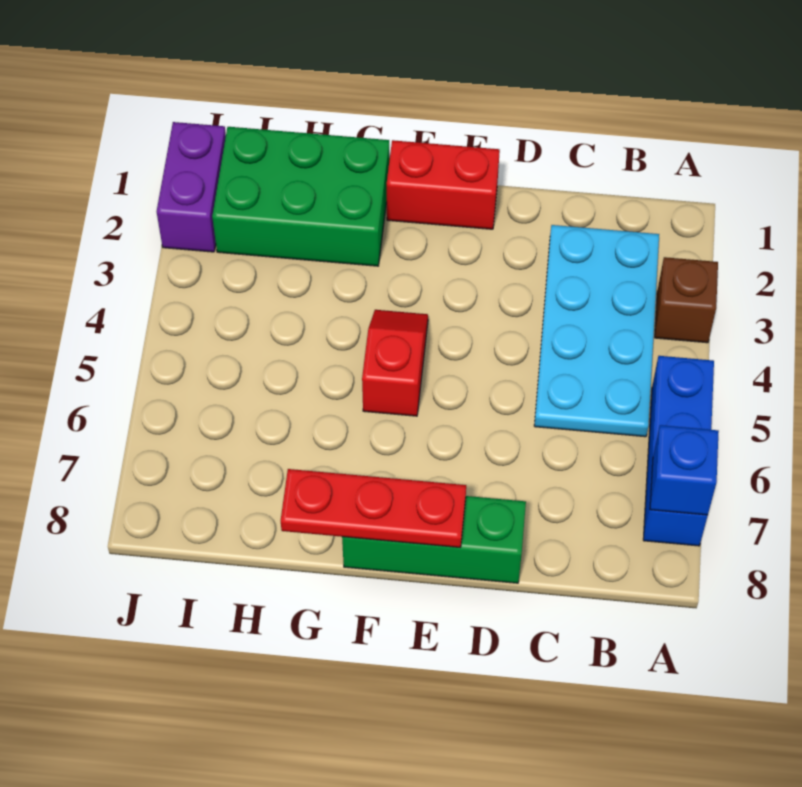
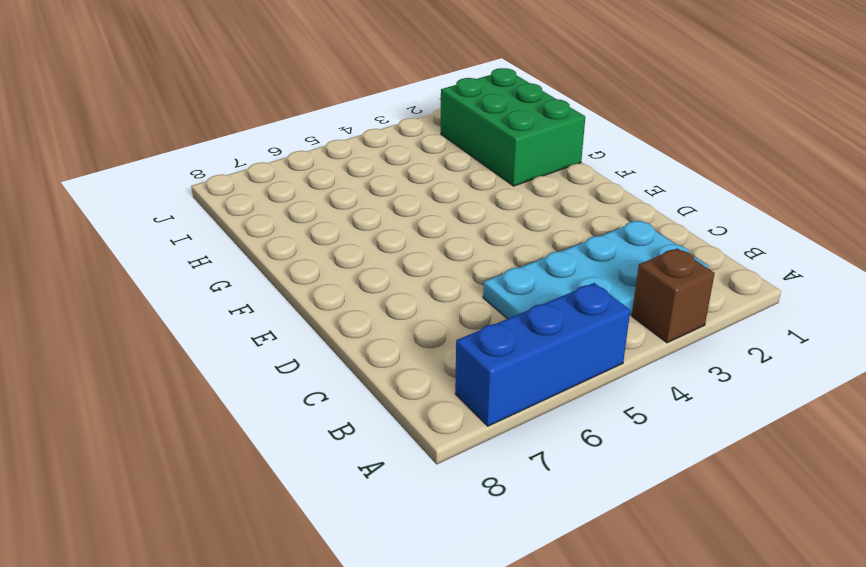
none -> green 1x3 brick [342,496,526,583]
none -> red 1x2 brick [387,140,500,229]

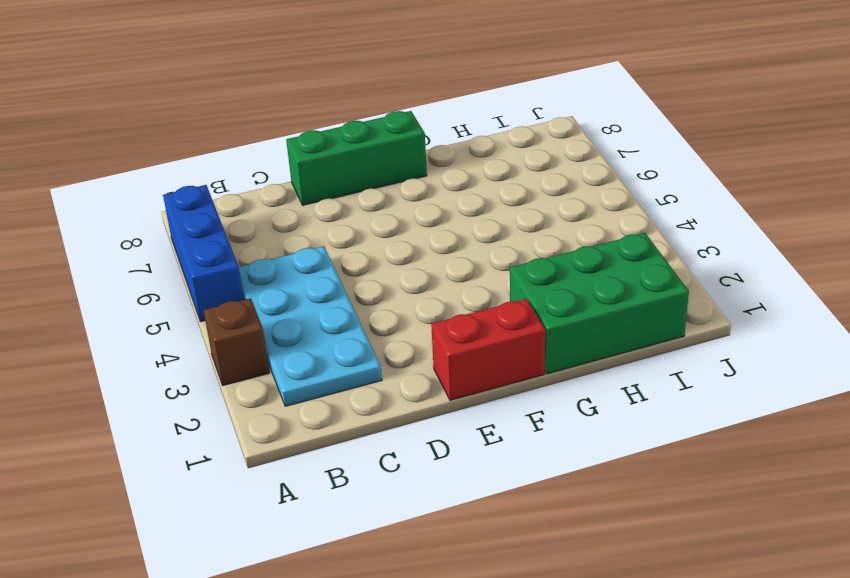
none -> red 1x2 slope [362,310,428,416]
none -> purple 1x2 brick [157,122,226,252]

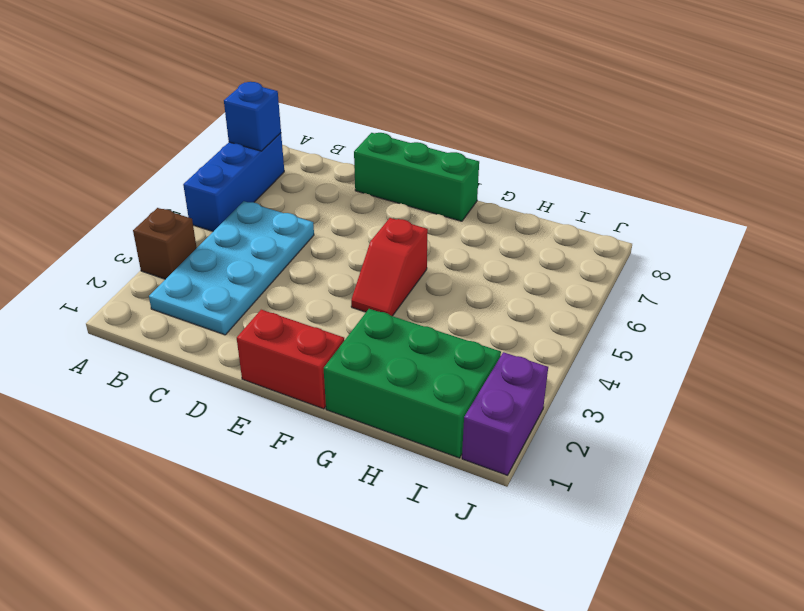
none -> red 1x3 plate [281,469,466,548]

